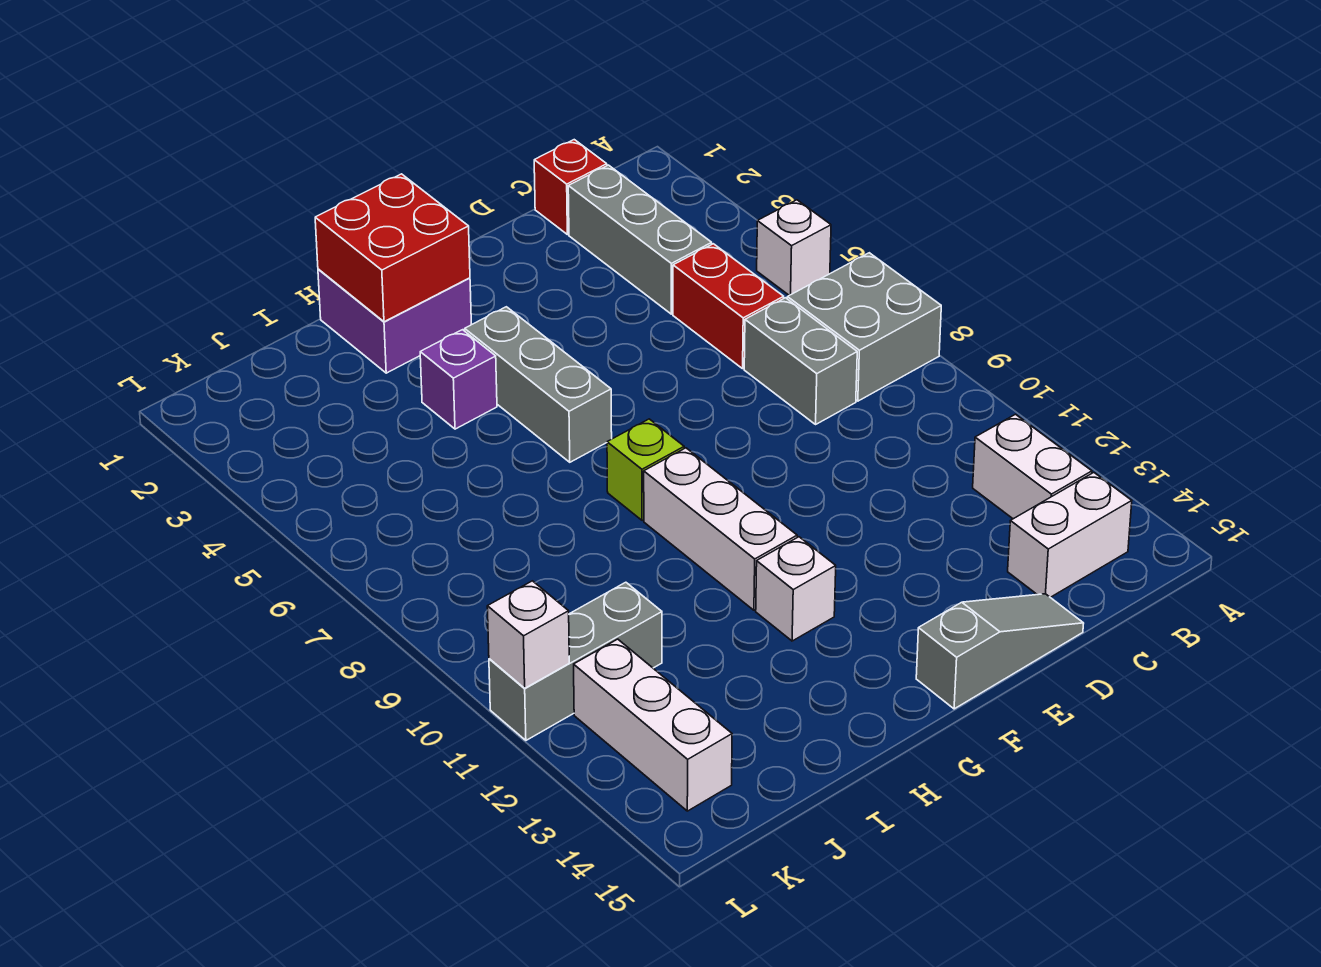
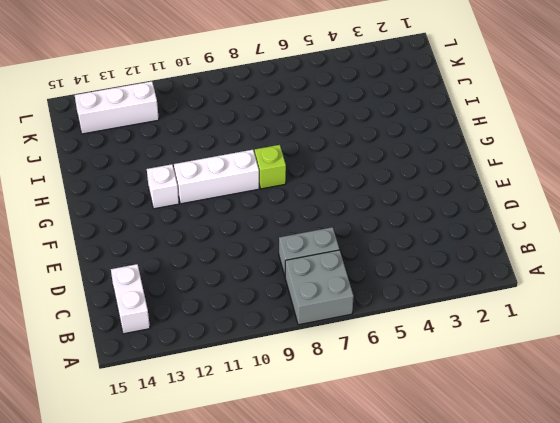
none -> white 1x1 brick [757,200,831,295]
none -> white 1x2 brick [973,414,1092,519]
none -> red 1x1 brick [534,140,607,235]

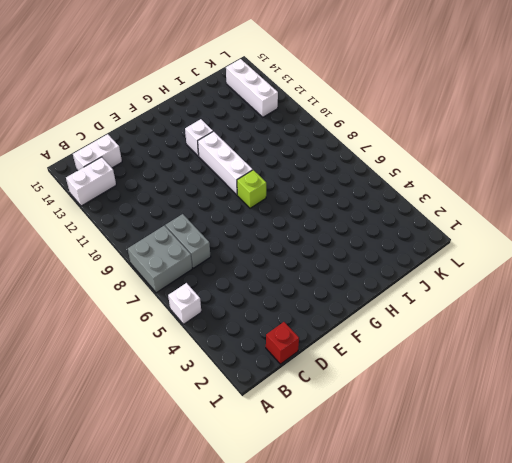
white 1x2 brick [66,157,116,206] -> white 1x2 brick turned to [973,414,1092,519]
none -> grey 1x3 brick [568,165,712,314]
none -> red 1x2 brick [673,244,784,369]
none -> grey 1x3 slope [916,594,1084,709]

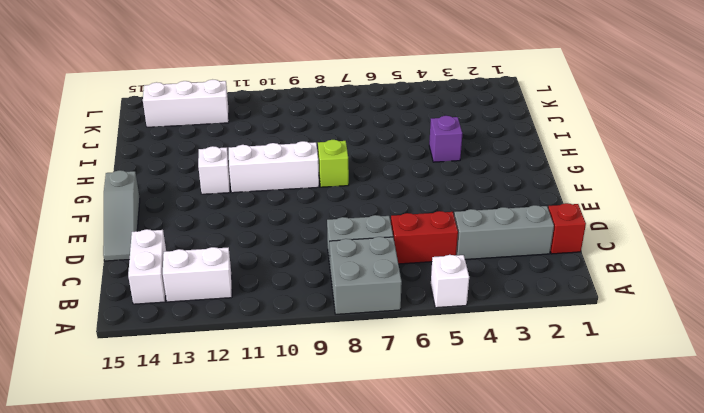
none -> purple 2x2 brick [318,269,471,373]
none -> grey 1x3 brick [465,307,612,462]
none -> grey 1x3 brick [489,582,662,740]

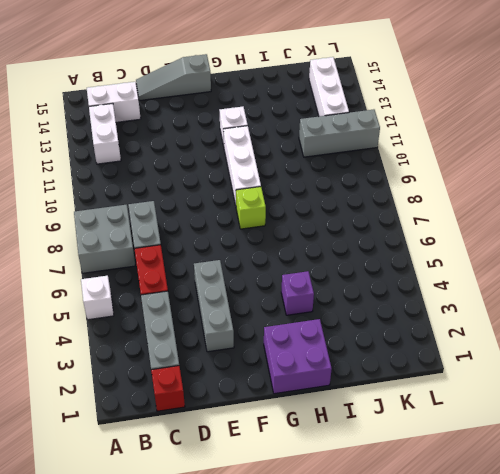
grey 1x3 brick [194,260,234,352] -> grey 1x3 brick moved to [465,307,612,462]
none -> red 2x2 brick [315,174,470,322]
none -> white 1x1 brick [487,581,569,688]

